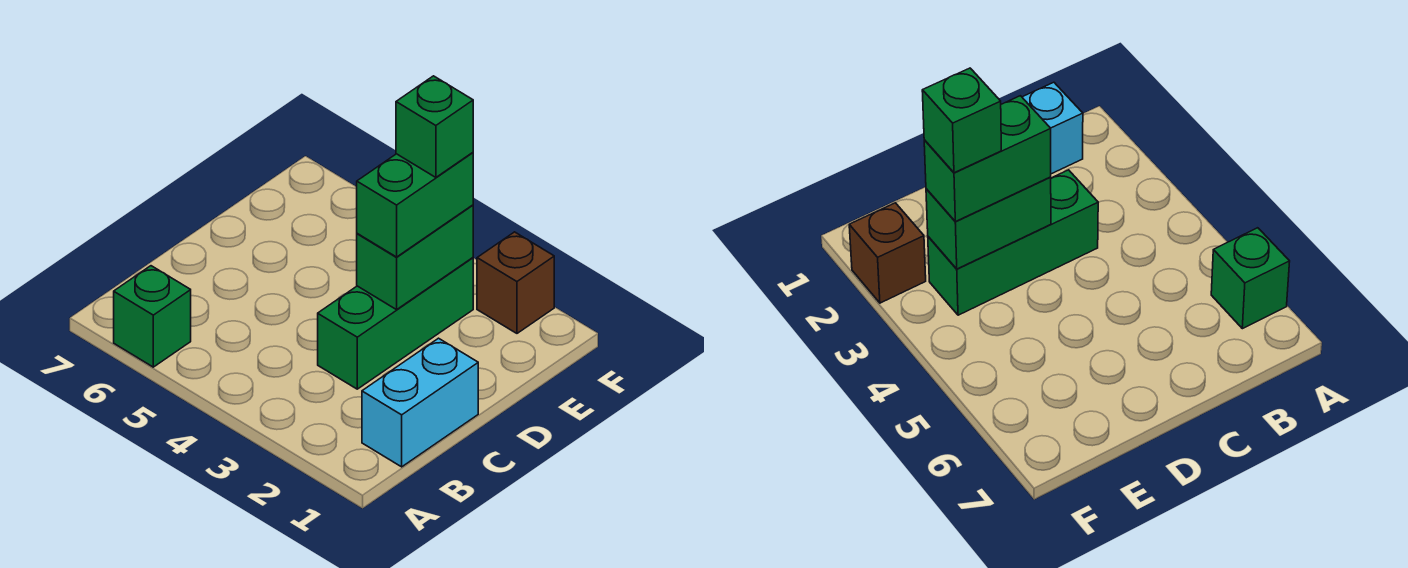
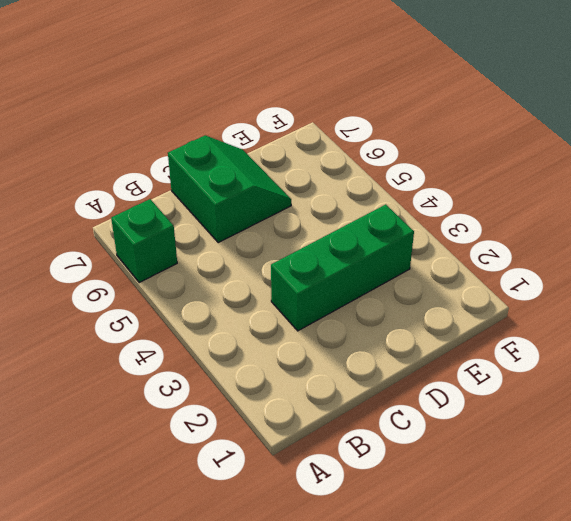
green 2x2 slope [168,136,291,242] -> none
none -> cyan 1x2 brick [362,338,478,467]
none -> brown 1x1 brick [477,232,554,333]

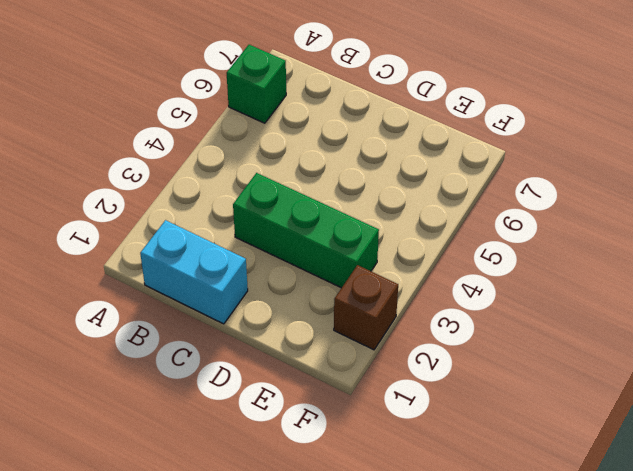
none -> green 1x2 brick [357,205,473,310]
none -> green 1x2 brick [357,153,473,257]

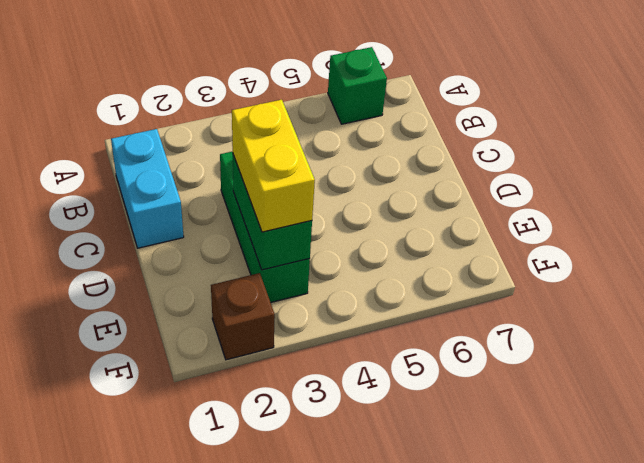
yellow 1x2 brick [232,100,315,232] -> green 1x2 brick [357,153,473,257]
none -> green 1x1 brick [396,76,473,177]

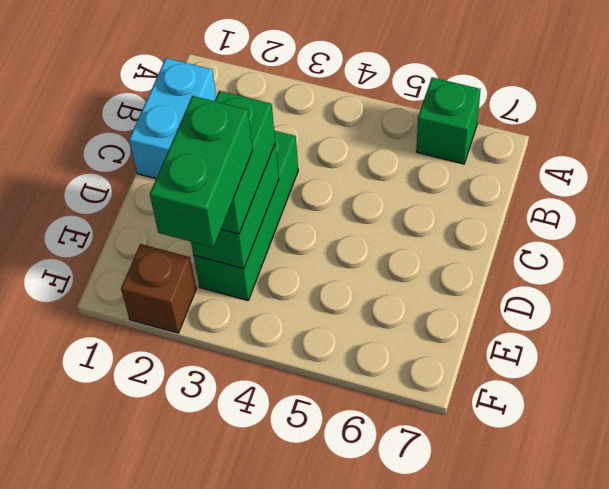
green 1x2 brick [150,96,253,247] -> green 1x1 brick [396,76,473,177]

